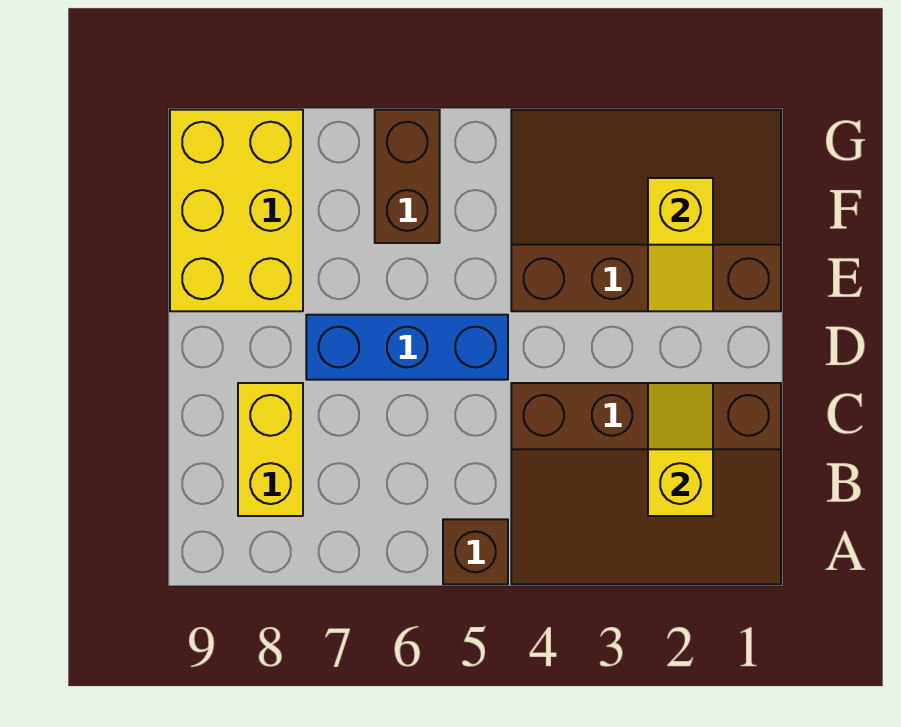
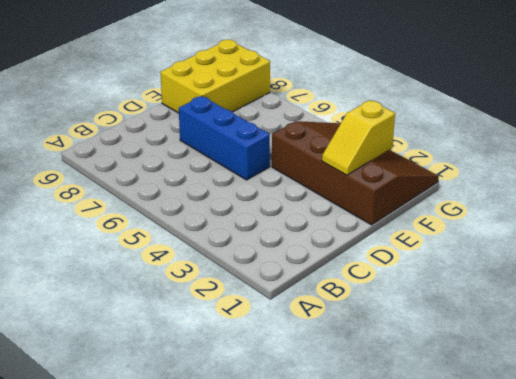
none -> brown 3x4 slope [511,383,781,584]
none -> brown 1x1 brick [443,519,508,584]

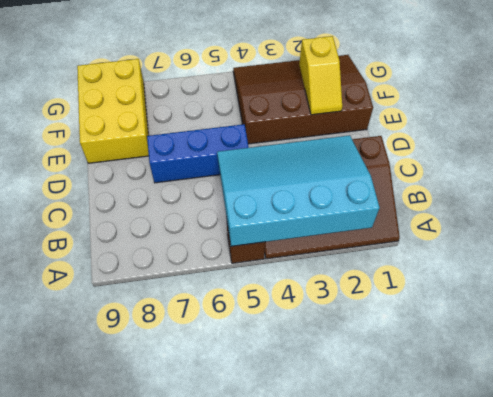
cyan 3x4 slope [217,135,380,246] -> yellow 1x2 slope [648,383,713,516]
none -> yellow 1x2 brick [238,383,303,516]
none -> brown 1x2 brick [375,110,440,243]

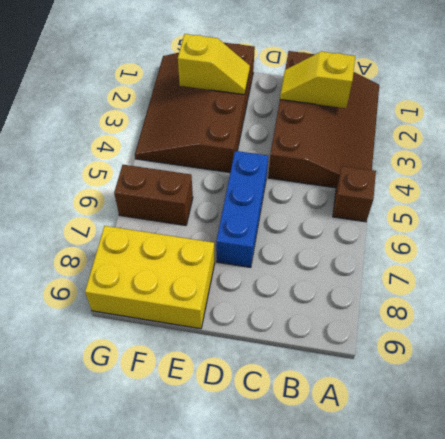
none -> yellow 1x2 brick [238,383,303,516]

